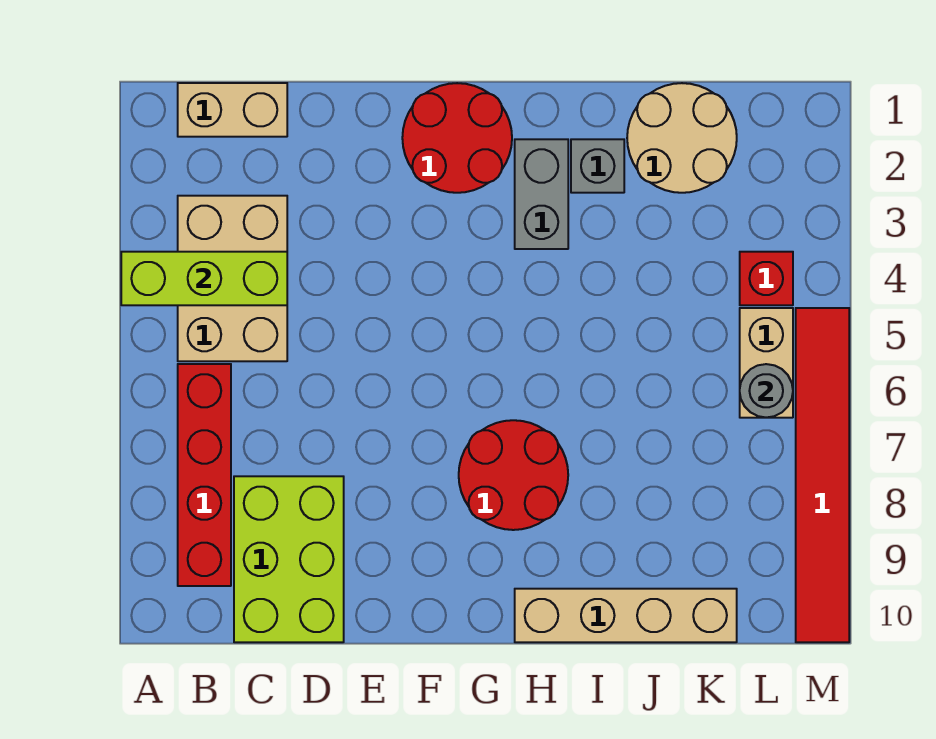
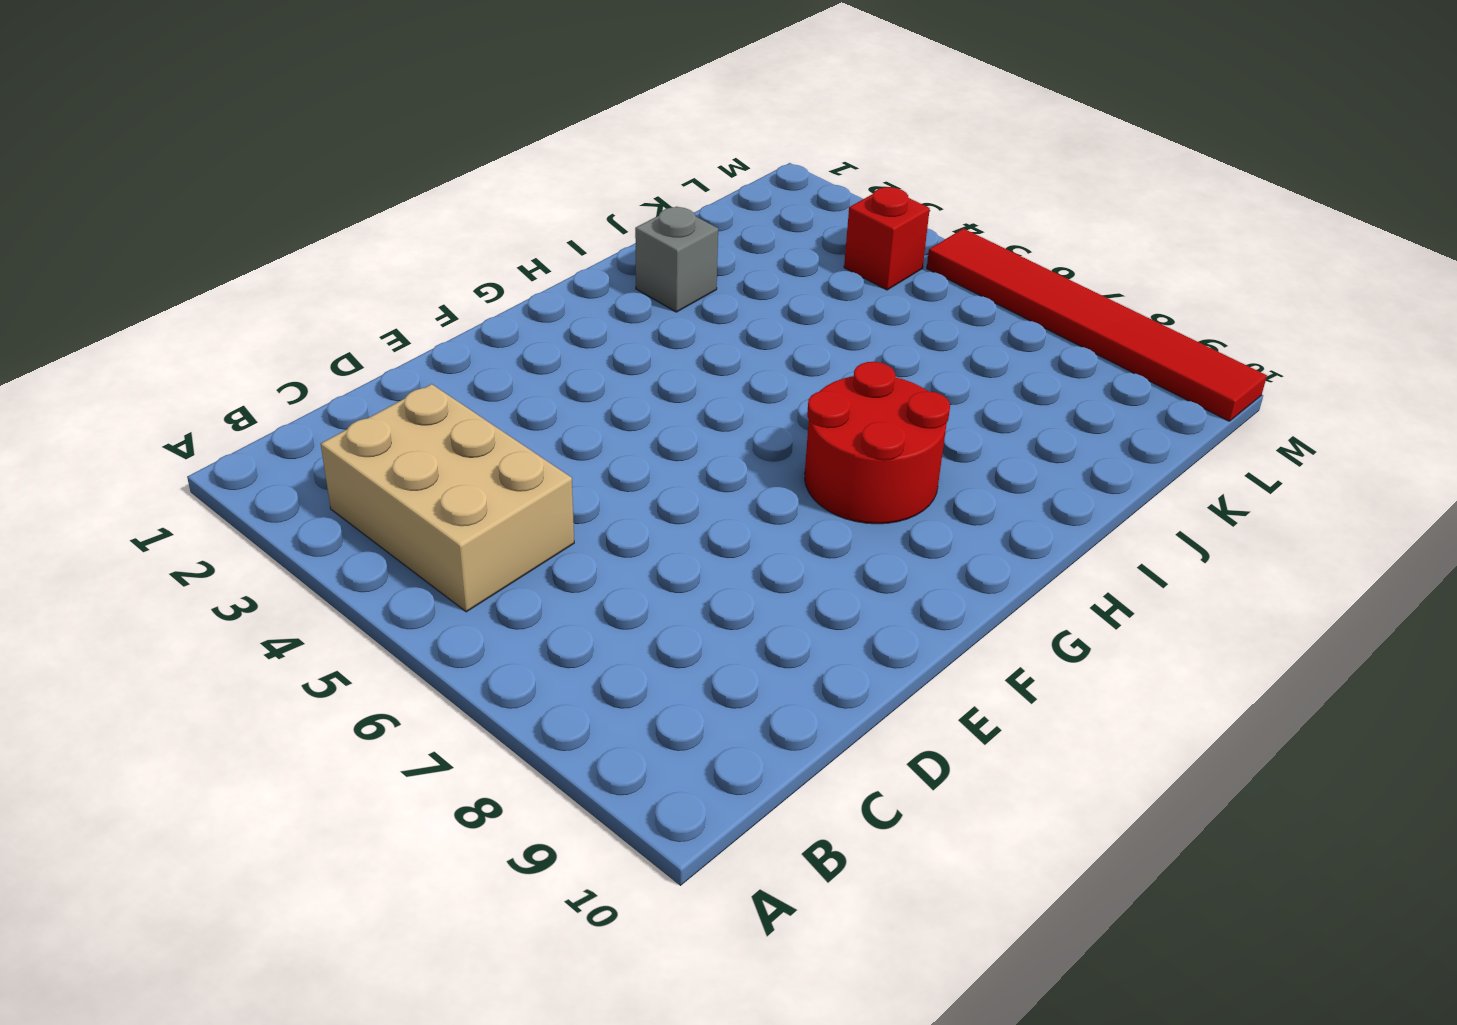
none -> tan 1x2 brick [178,83,287,137]
none -> red 1x4 brick [178,364,231,586]
none -> lime 2x3 brick [234,476,344,642]

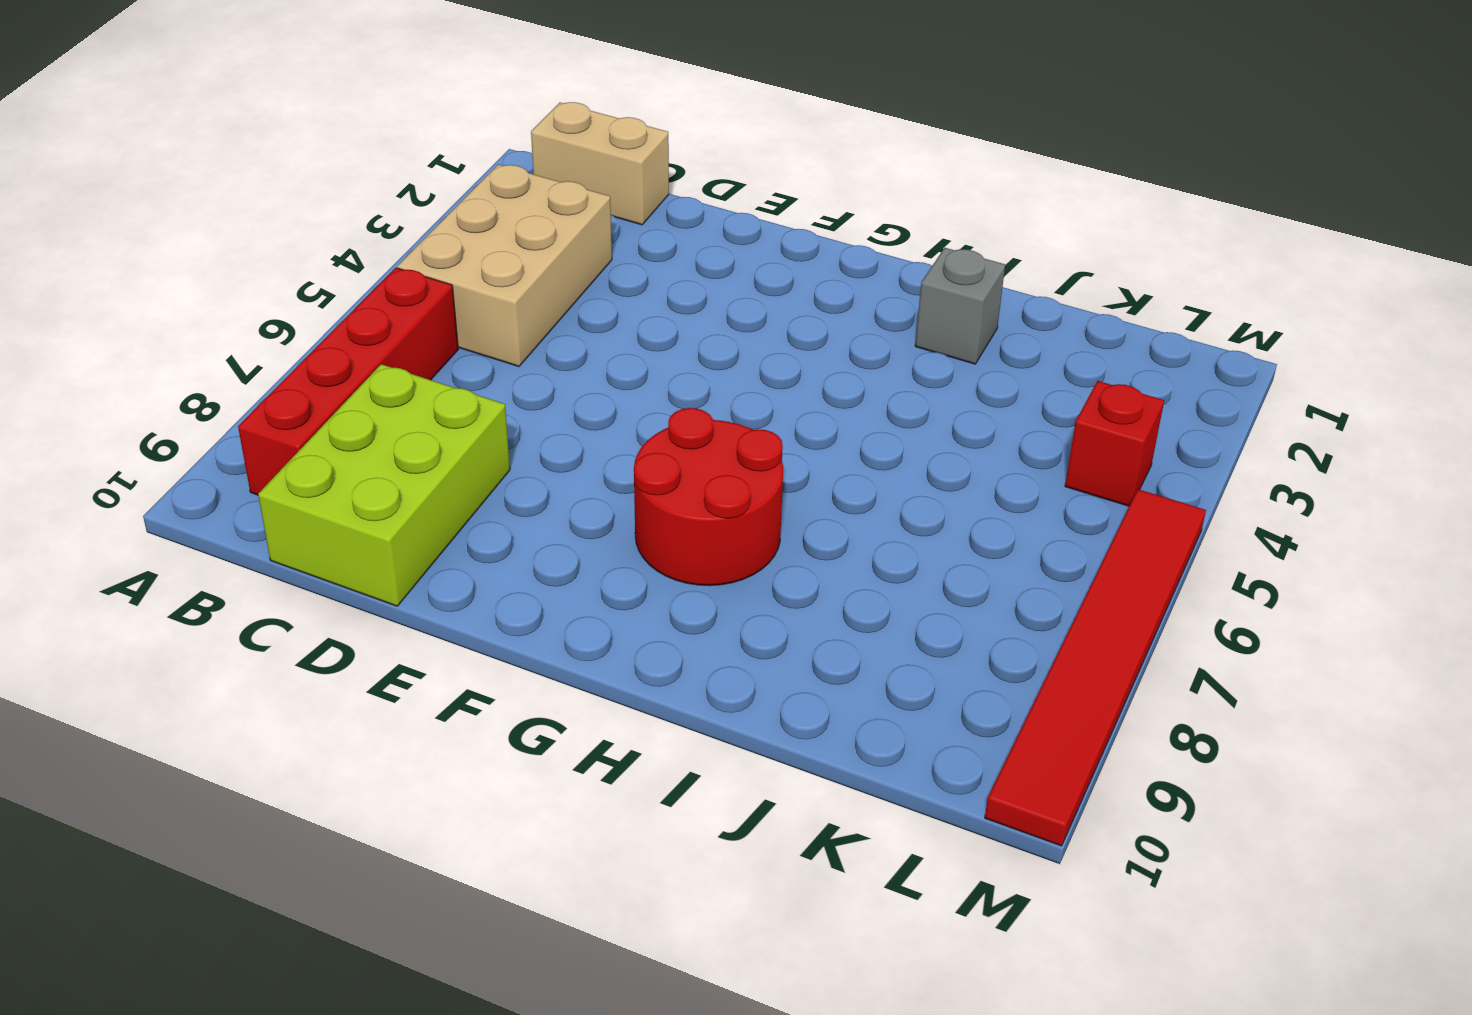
none -> red 2x2 round brick [402,83,512,193]
none -> grey 1x2 brick [515,139,568,249]
none -> tan 1x4 brick [515,589,737,642]

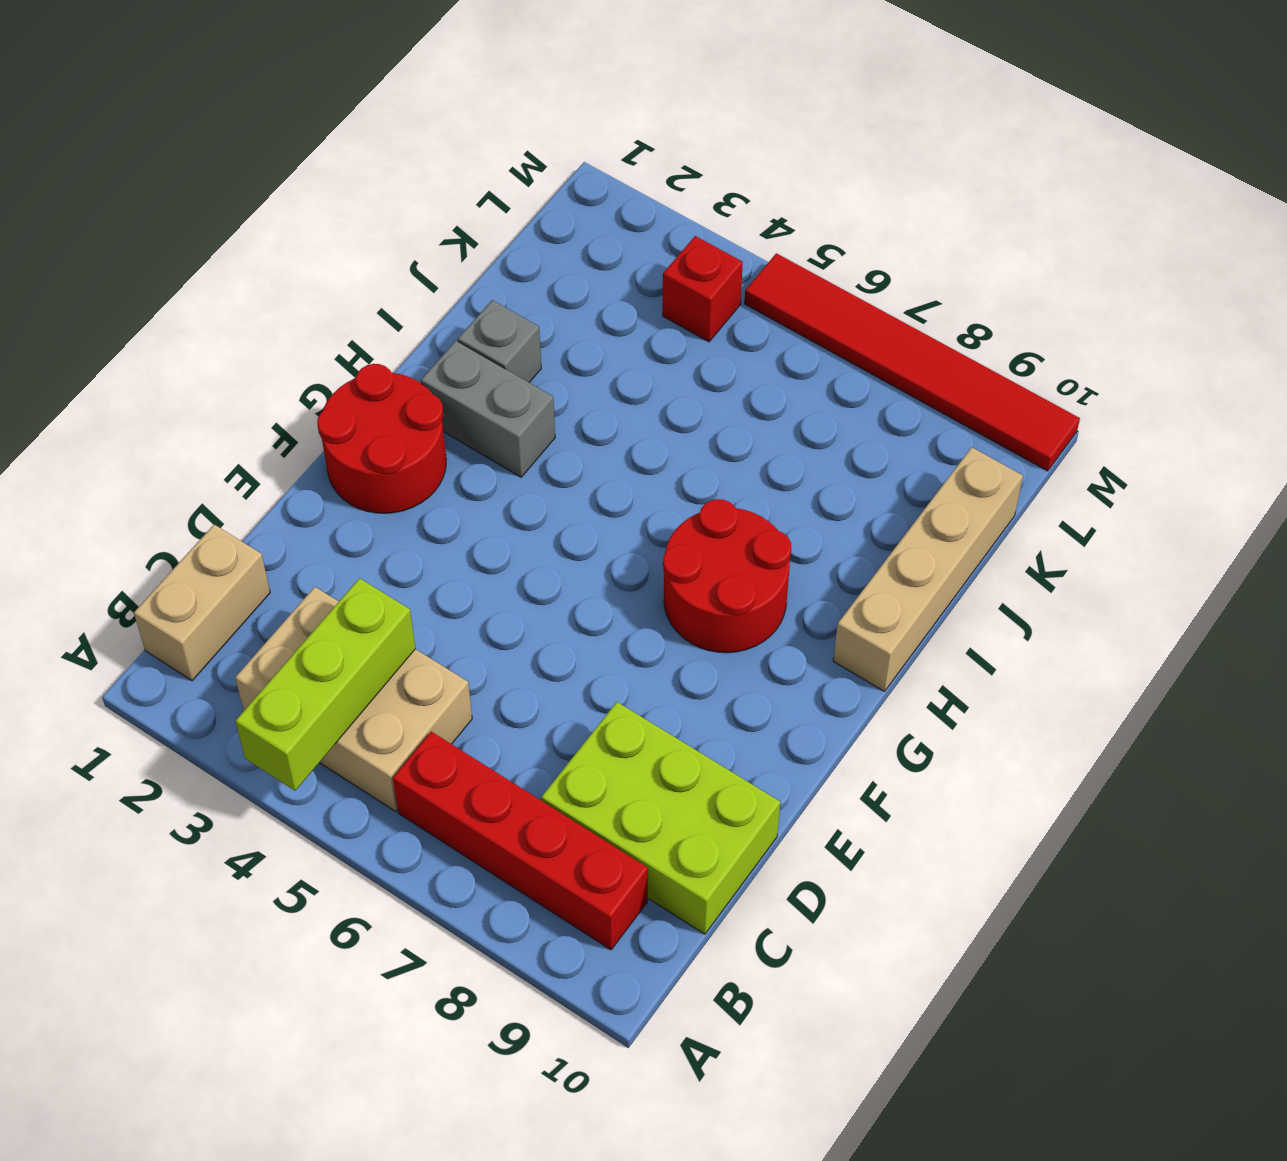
none -> tan 2x2 round brick [627,83,737,193]
none -> tan 1x2 brick [740,308,793,418]
none -> grey 1x1 round brick [740,364,793,418]

